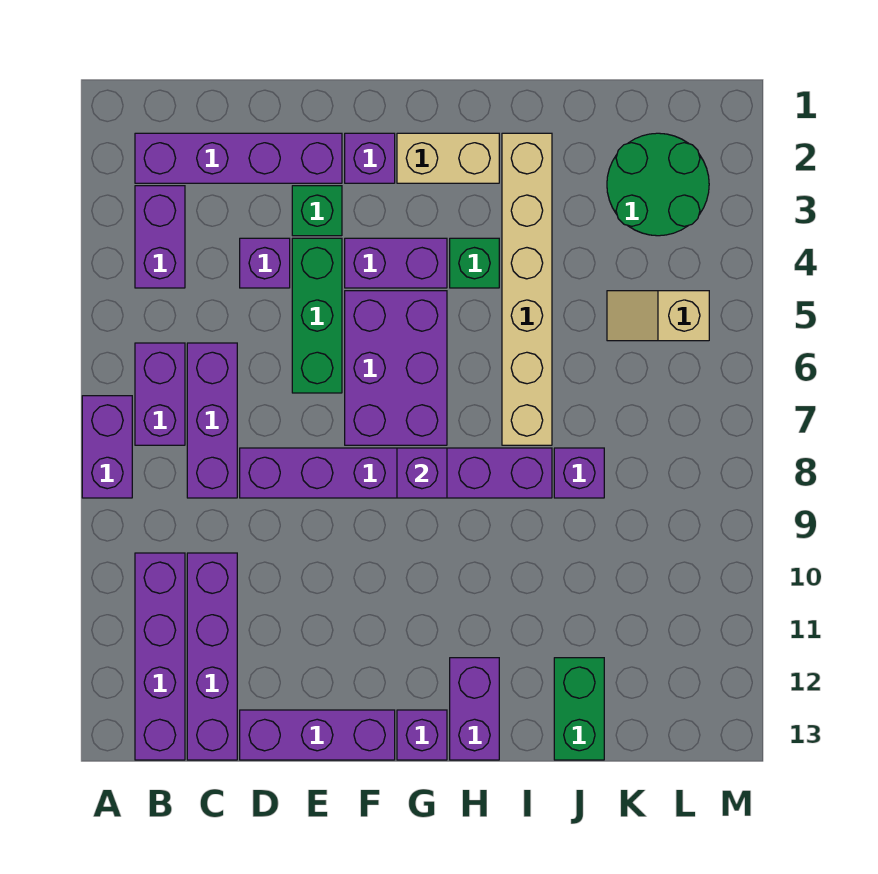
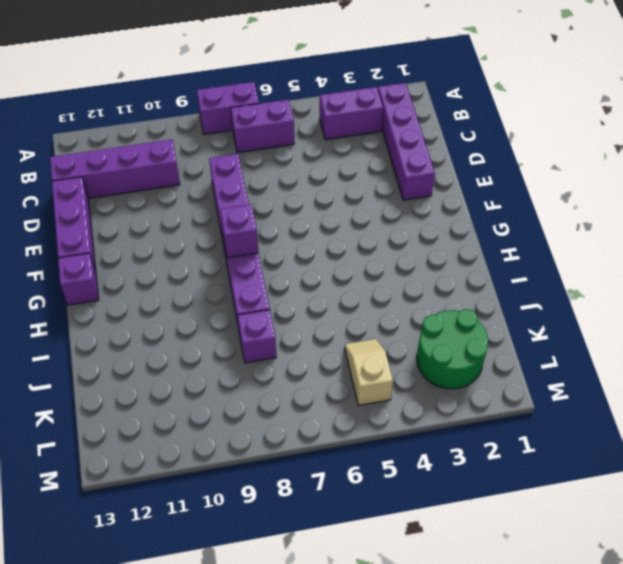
none -> purple 1x4 brick [135,553,185,760]
none -> purple 1x3 brick [187,343,237,498]
none -> purple 1x1 brick [240,238,290,288]

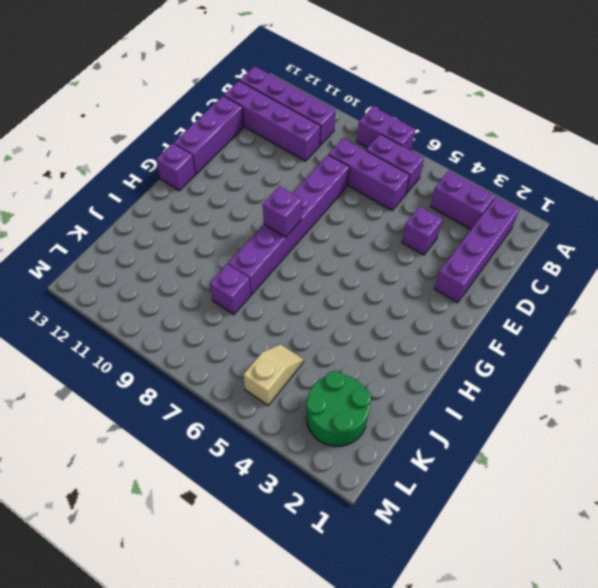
none -> green 1x1 brick [292,186,342,236]
none -> green 1x3 brick [292,238,342,393]
none -> purple 1x1 brick [345,133,395,183]

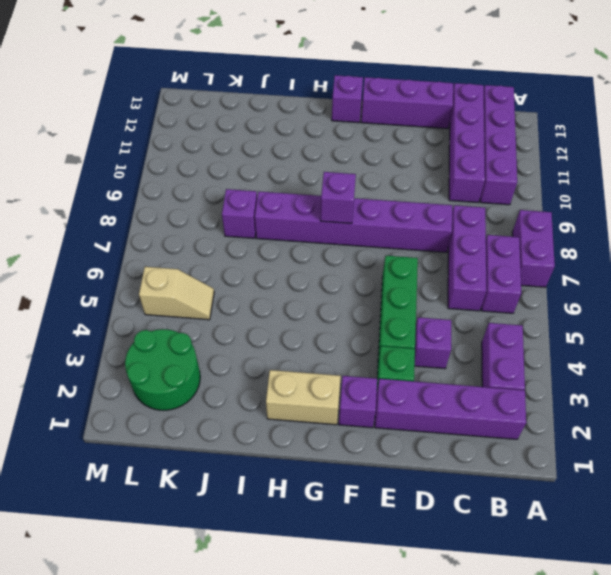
none -> purple 1x2 brick [345,238,447,288]
none -> purple 2x3 brick [345,291,447,445]
none -> green 1x1 brick [450,238,499,288]

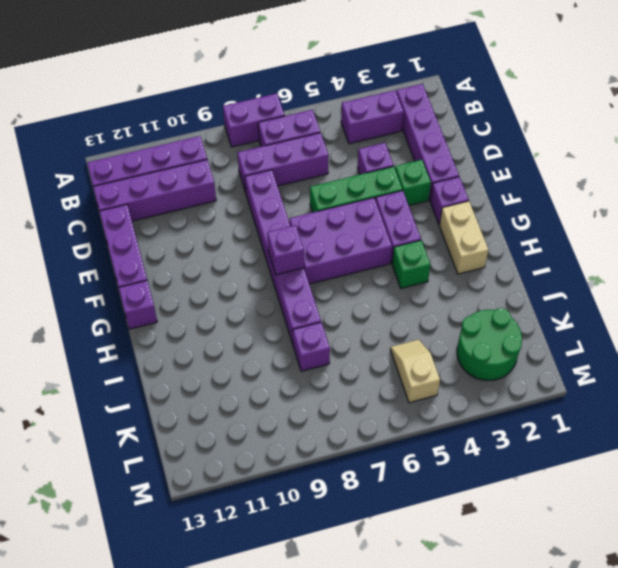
none -> purple 1x2 brick [450,658,499,760]
none -> tan 1x6 brick [502,133,552,445]
none -> green 1x2 brick [554,658,604,760]

